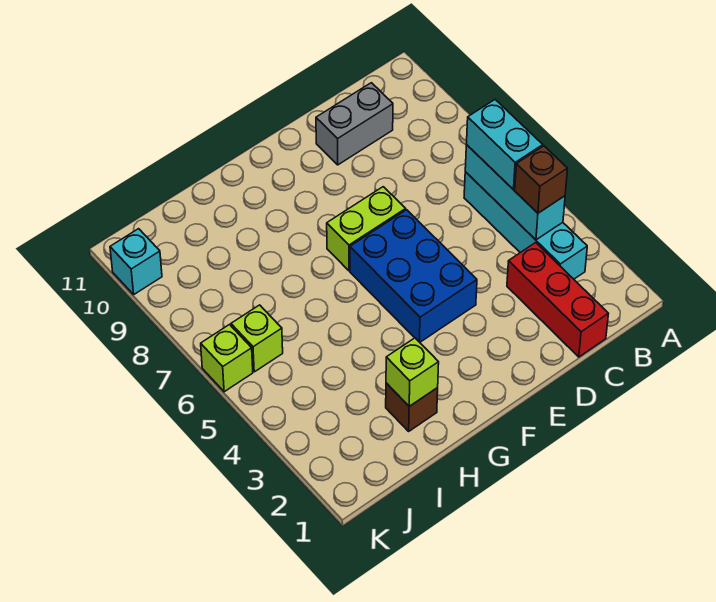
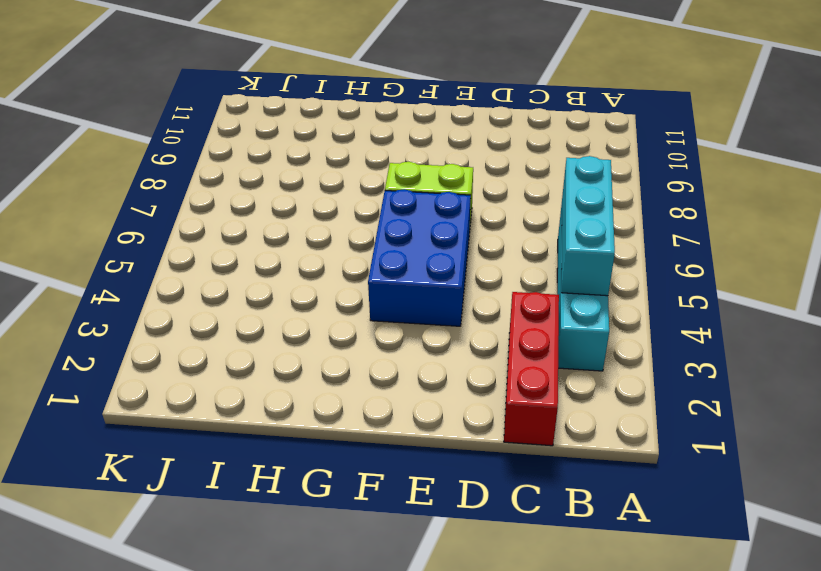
none -> grey 1x2 brick [316,83,393,165]
none -> brown 1x1 brick [386,383,438,431]
none -> lime 1x1 brick [231,305,283,372]

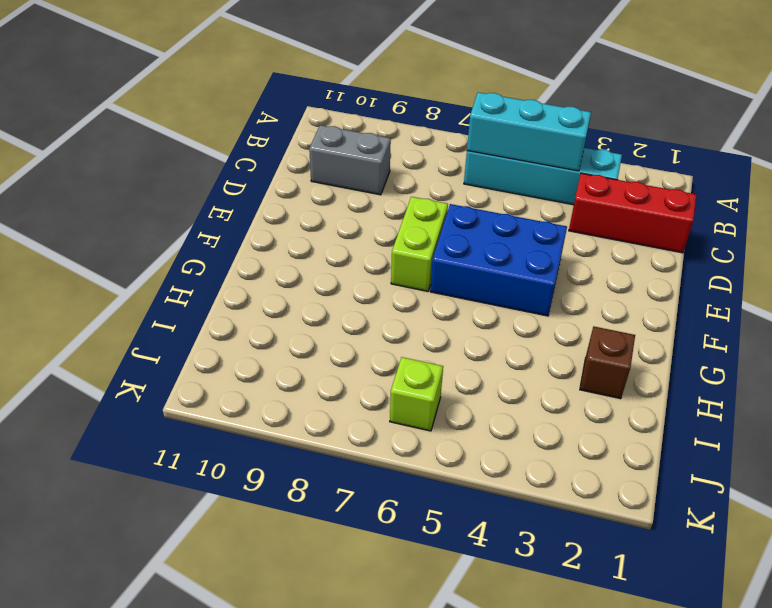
grey 1x2 brick [309,125,391,195] -> grey 1x2 brick turned to [316,83,393,165]
none -> lime 1x1 brick [201,325,253,392]
none -> cyan 1x1 brick [110,229,162,294]
none -> lime 1x1 brick [386,338,439,406]

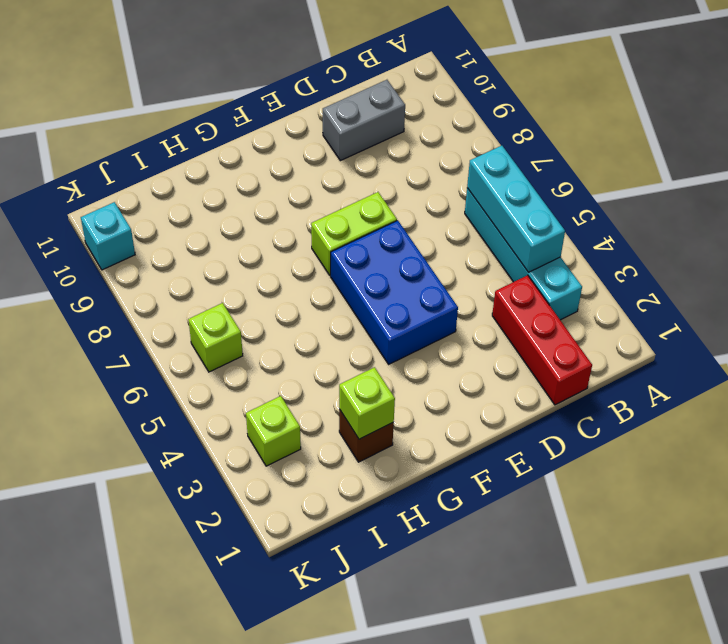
lime 1x1 brick [246,396,301,466] -> lime 1x1 brick moved to [201,325,253,392]
none -> brown 1x1 brick [515,146,568,213]
none -> cyan 1x2 brick [467,100,543,190]

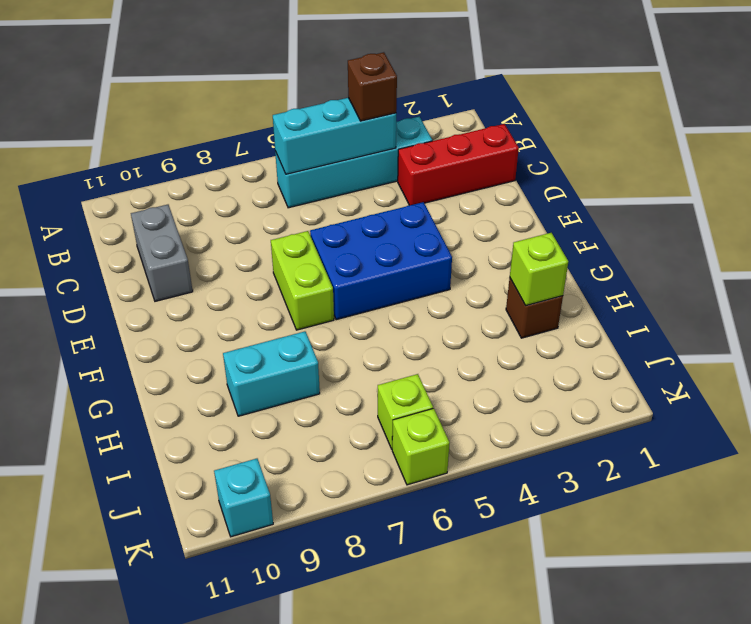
cyan 1x2 brick [223,331,320,416] -> cyan 1x2 brick moved to [467,100,543,190]

